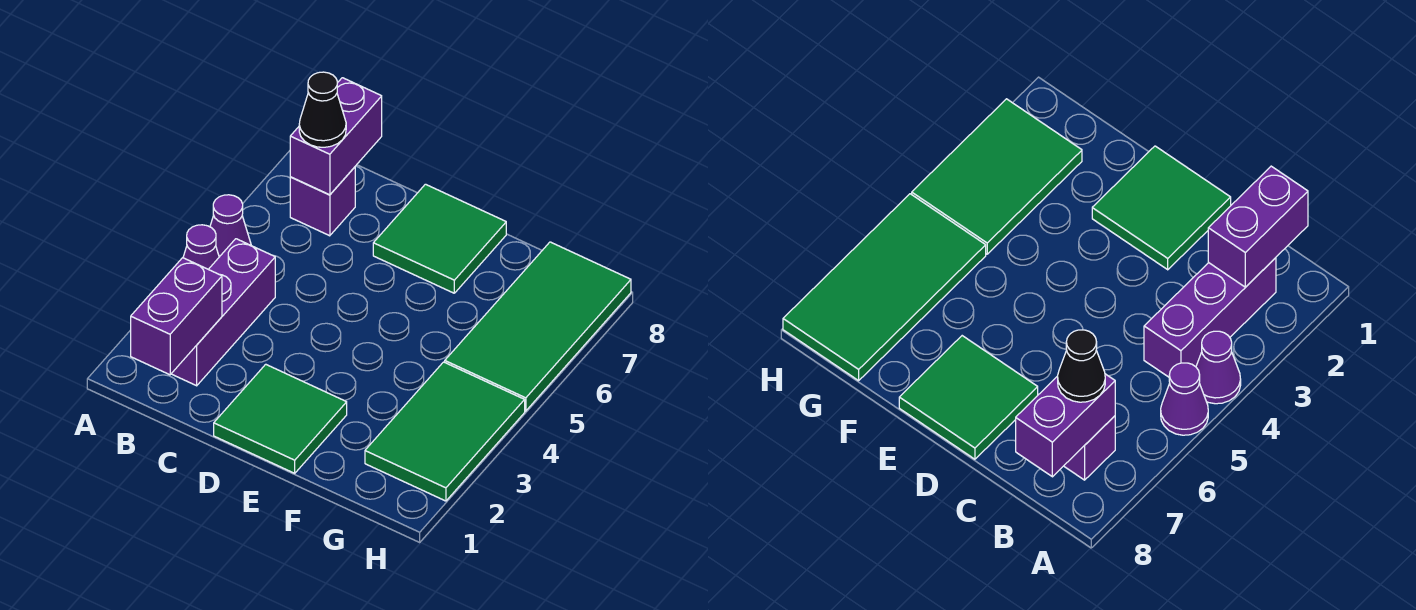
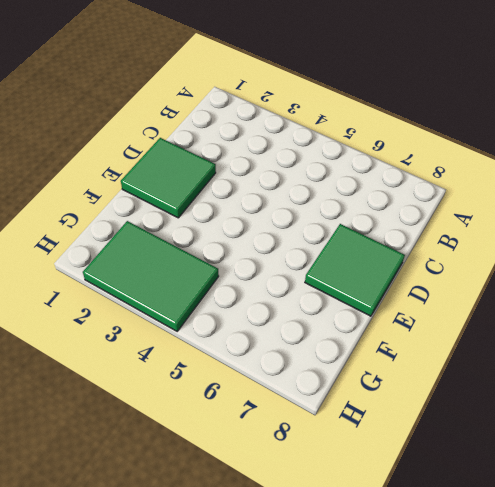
none -> purple 1x1 cone [183,225,219,269]
none -> purple 1x1 cone [210,195,251,257]

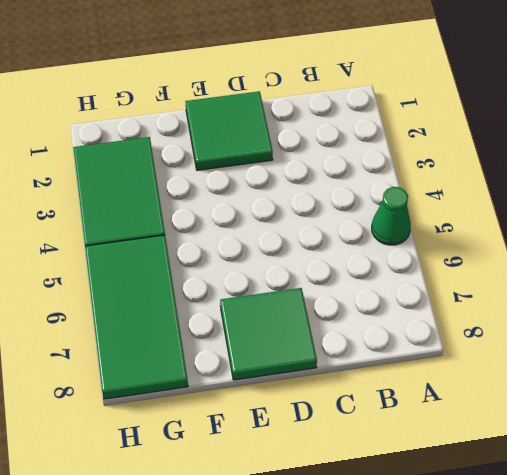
green 1x1 cone [372,187,411,245] -> purple 1x1 cone [210,195,251,257]
none -> purple 1x1 cone [183,225,219,269]
none -> purple 1x3 brick [171,239,275,386]

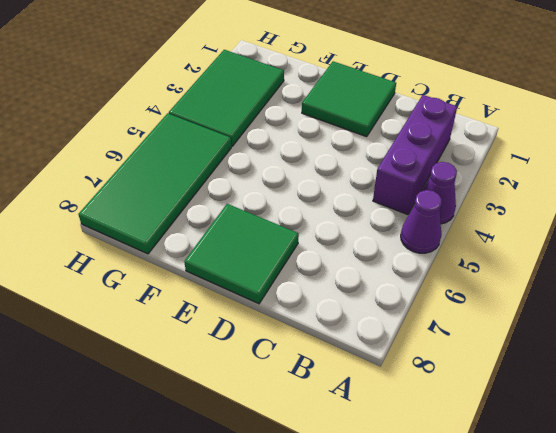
none -> purple 1x1 brick [290,167,355,236]
none -> purple 1x2 brick [131,258,222,375]

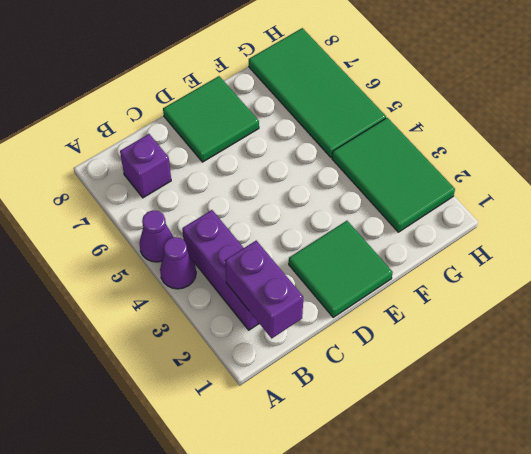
none -> purple 1x2 brick [290,78,382,195]
none -> black 1x1 cone [299,72,346,147]

